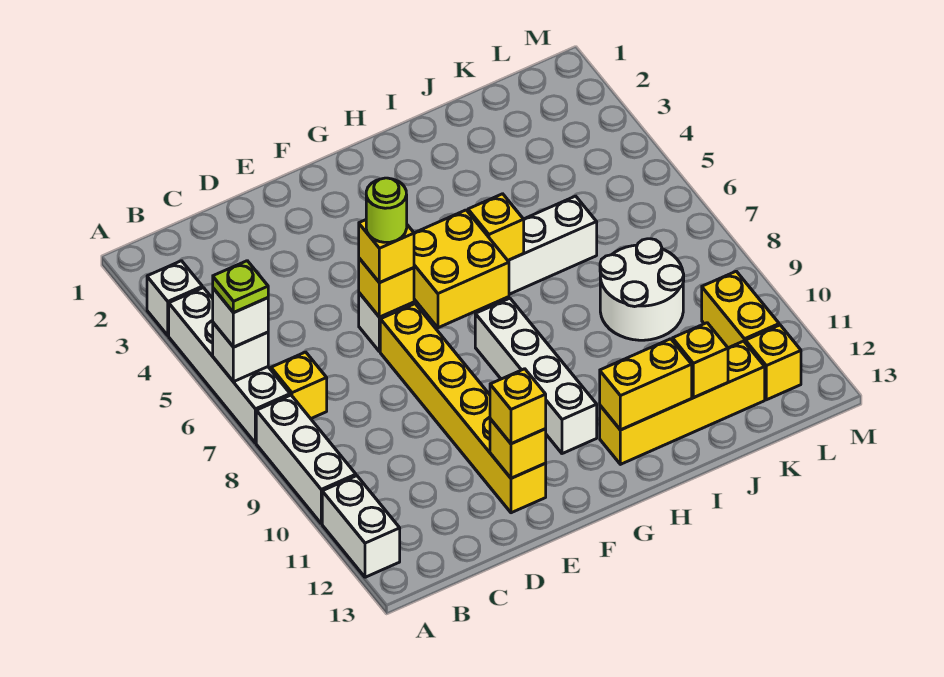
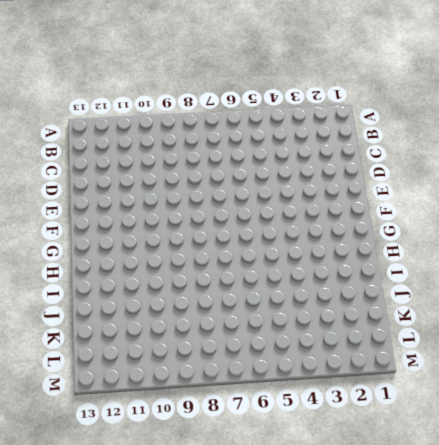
none -> white 1x1 brick [147,261,202,335]
none -> white 1x4 brick [169,288,290,443]
none -> white 1x3 brick [256,395,356,524]

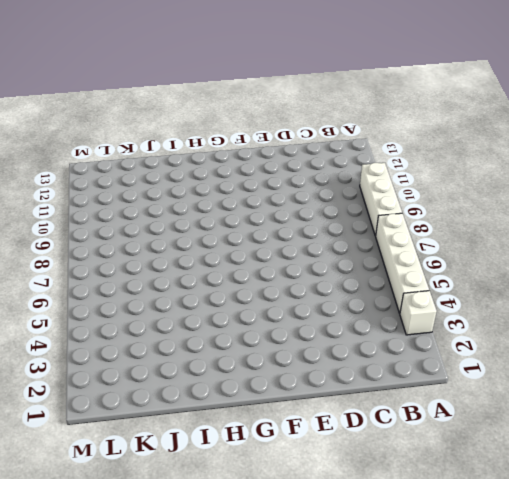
none -> white 1x2 brick [322,476,400,577]
none -> yellow 1x1 brick [271,352,327,419]
none -> white 1x6 brick [359,196,597,352]

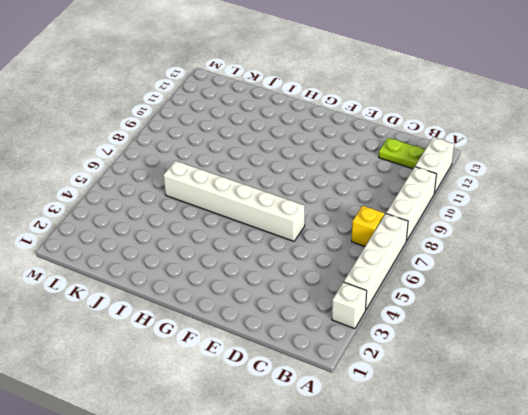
lime 1x2 plate [379,138,425,169] -> none
none -> yellow 1x6 brick [380,304,546,513]
none -> white 1x4 brick [475,298,597,454]
none -> yellow 1x4 brick [600,341,765,464]

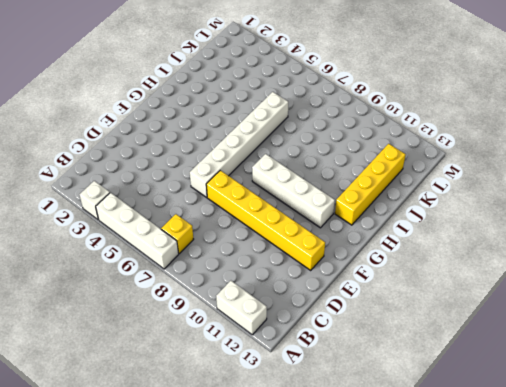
none -> white 1x3 brick [256,395,356,524]
none -> white 2x2 round brick [600,239,684,340]
none -> yellow 1x2 brick [702,271,779,348]

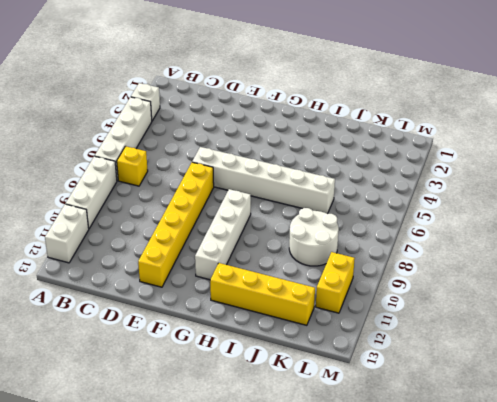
none -> yellow 1x1 brick [745,325,801,400]
none -> white 1x1 brick [213,323,268,382]
none -> yellow 1x1 brick [359,258,414,317]

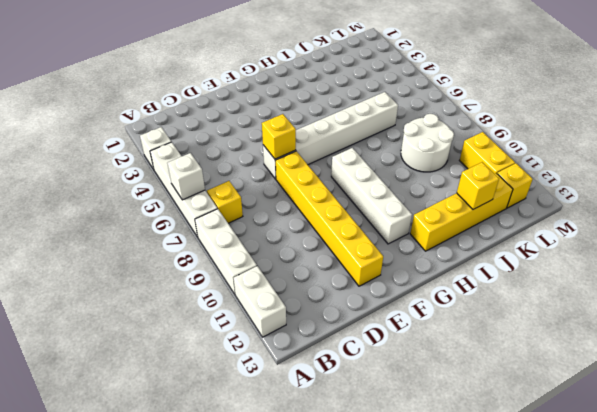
none -> yellow 1x1 brick [490,419,546,478]
none -> yellow 2x2 brick [414,210,509,328]
none -> yellow 1x1 brick [468,194,524,260]

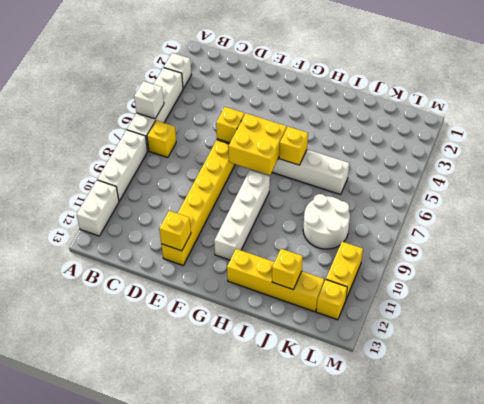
none -> yellow 1x2 brick [600,339,692,430]
none -> white 1x1 brick [213,288,268,347]
none -> yellow 1x1 brick [359,220,414,283]

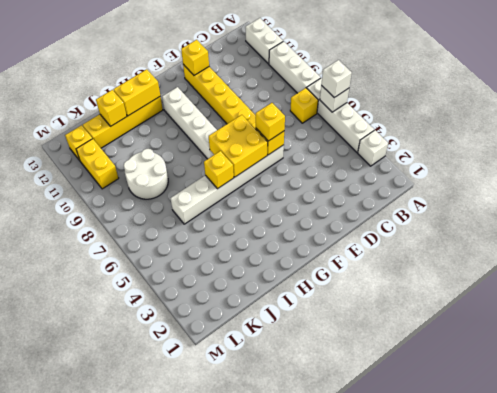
none -> yellow 1x1 brick [490,369,546,444]
none -> lime 1x1 plate [213,261,268,313]
none -> lime 1x1 round brick [366,178,407,242]

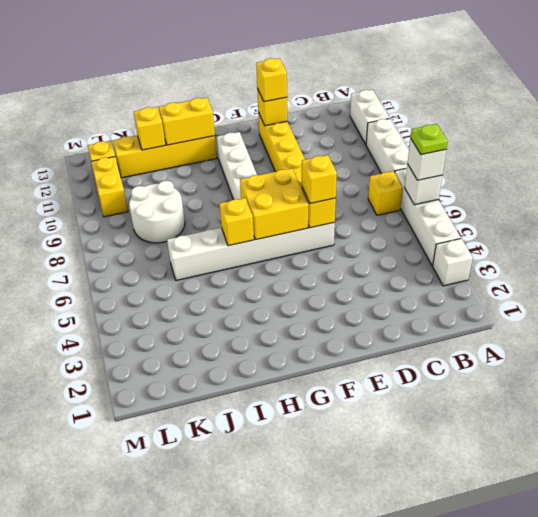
none -> lime 1x1 round brick [366,178,407,242]

